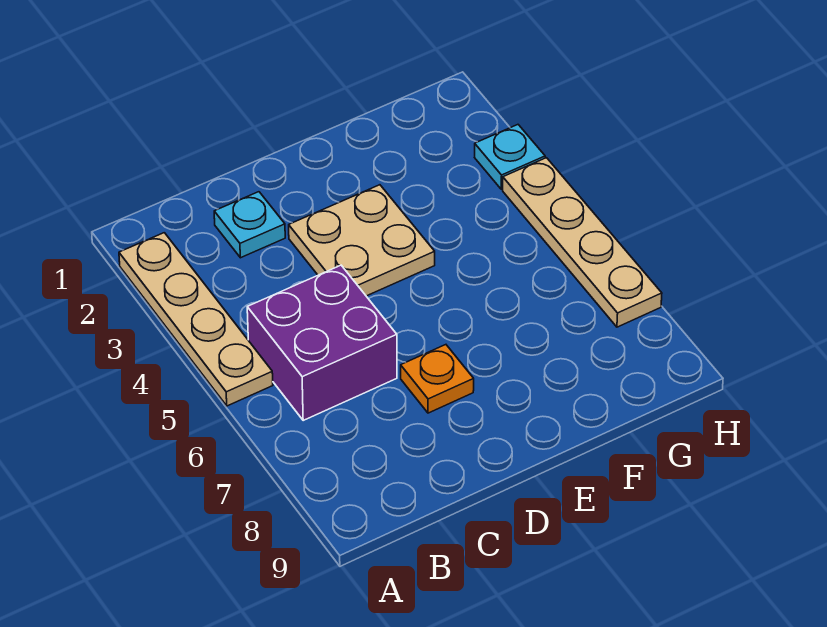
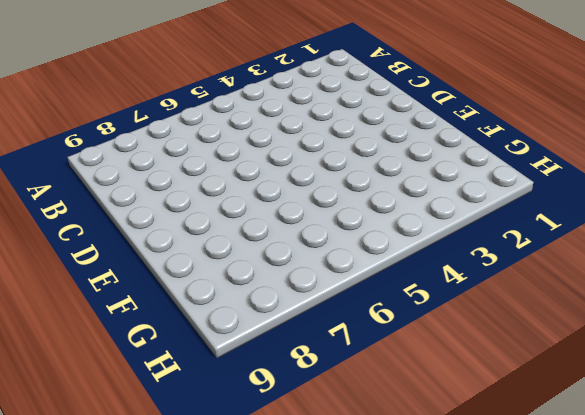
none -> tan 1x4 plate [119,233,273,406]
none -> purple 2x2 brick [247,265,397,420]

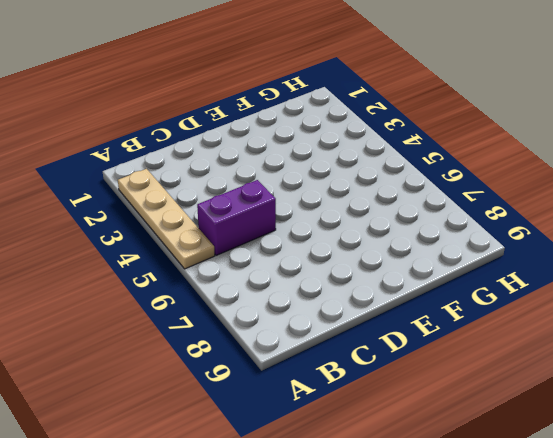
purple 1x2 brick [197,180,276,255] -> purple 2x2 brick [247,265,397,420]
none -> cyan 1x1 plate [214,192,285,258]
none -> tan 2x2 plate [289,185,435,296]

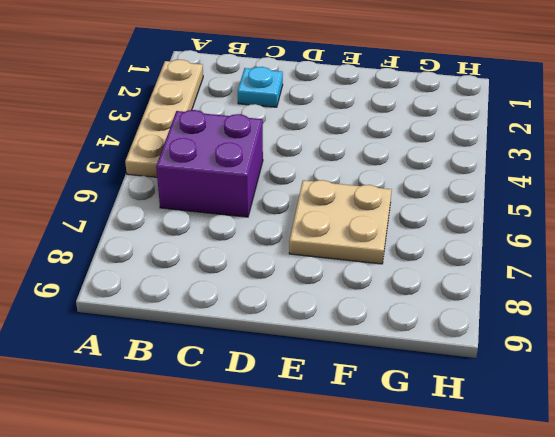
tan 2x2 plate [289,180,392,264] -> tan 2x2 plate moved to [289,185,435,296]
none -> orange 1x1 plate [401,345,474,413]
none -> cyan 1x1 plate [475,125,545,189]

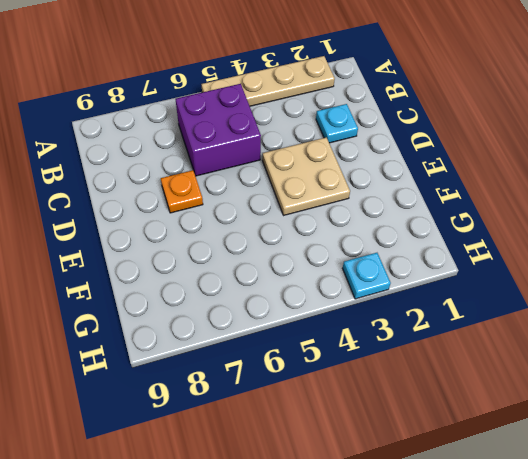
none -> tan 1x4 plate [503,158,662,327]

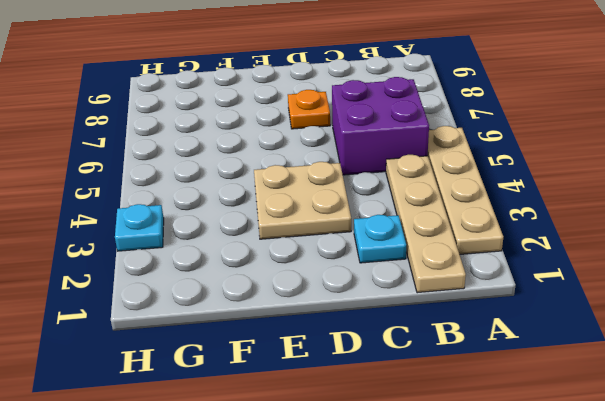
tan 1x4 plate [386,155,466,293] -> tan 1x4 plate moved to [503,158,662,327]

